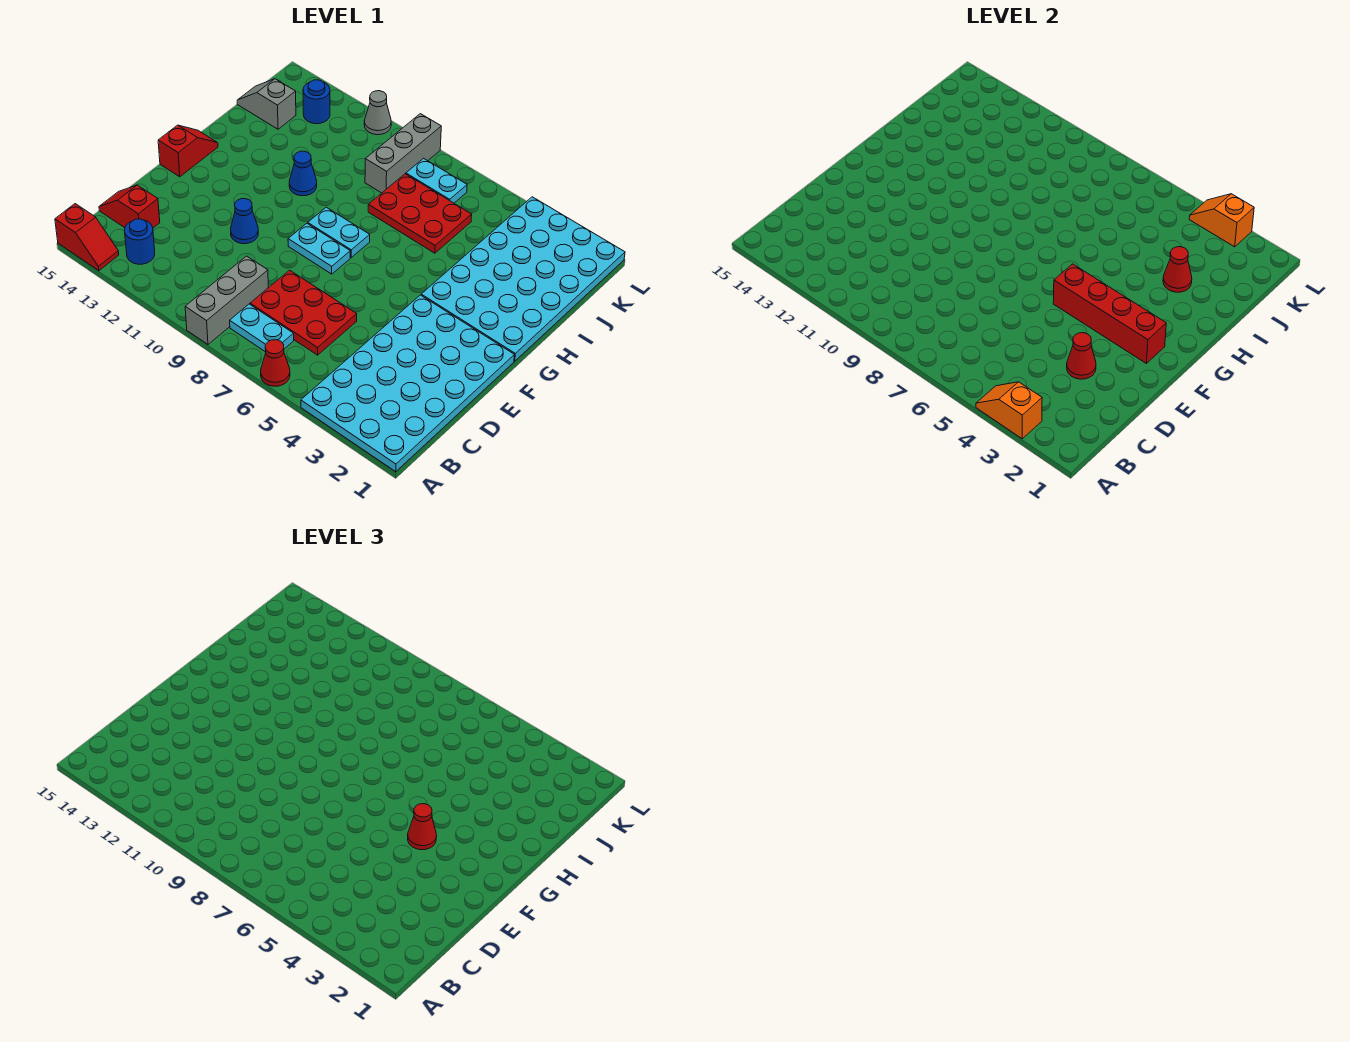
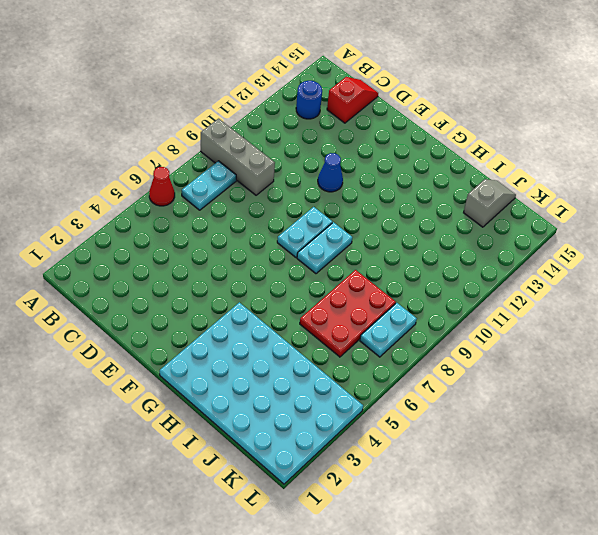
none -> cyan 4x6 plate [301,295,514,472]
none -> red 1x2 slope [55,204,119,271]
none -> red 2x3 plate [250,270,357,355]

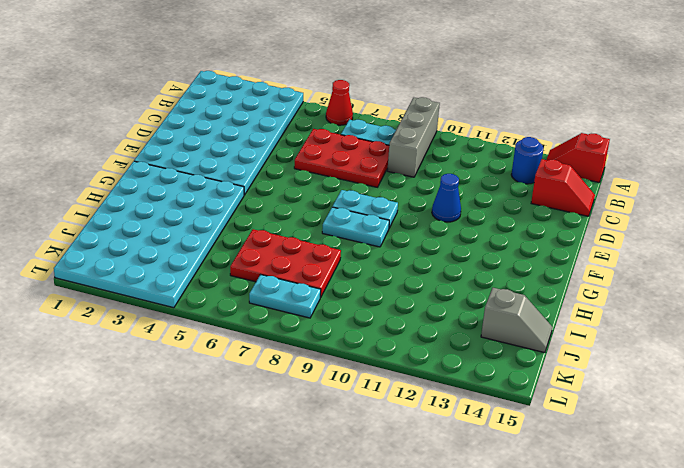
none -> red 1x2 slope [158,125,218,177]
none -> blue 1x1 cone [289,151,317,196]
none -> grey 1x3 brick [365,114,441,193]

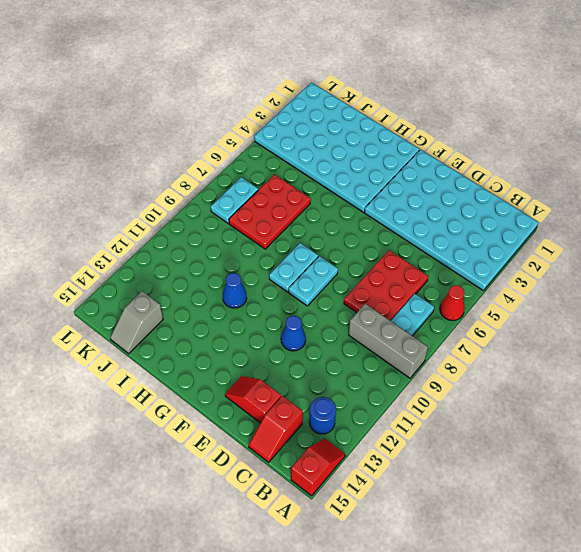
red 1x2 slope [225,376,281,423] -> red 1x2 slope moved to [158,125,218,177]
none -> grey 1x3 brick [365,114,441,193]
none -> blue 1x1 round brick [303,80,330,124]
none -> grey 1x1 cone [364,91,391,135]

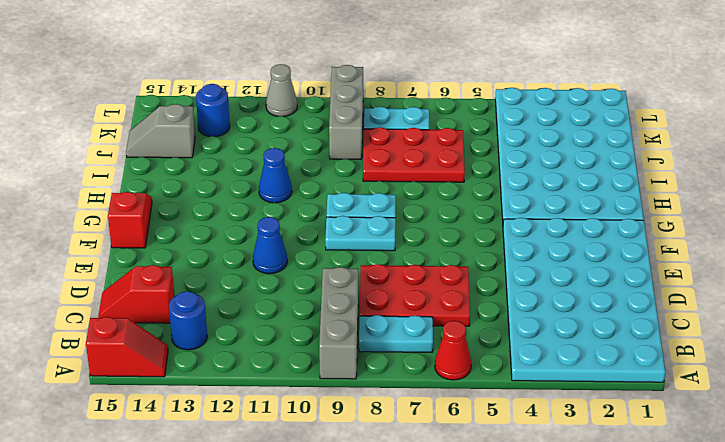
none -> orange 1x2 slope [976,382,1042,439]
none -> red 1x1 cone [1067,333,1096,379]
none -> red 1x4 brick [1053,264,1166,363]

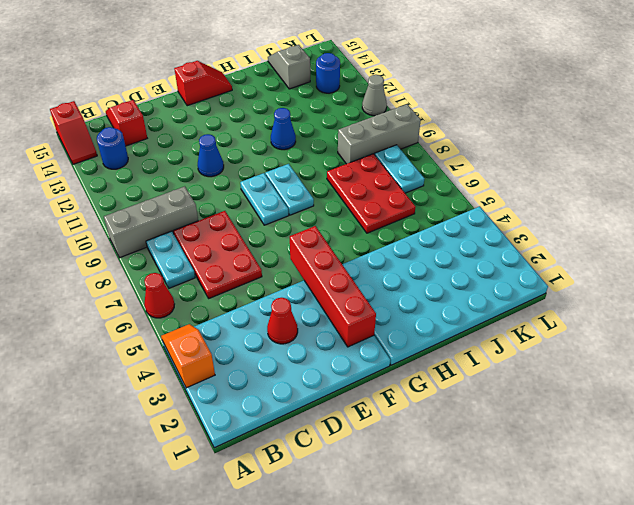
none -> red 1x1 cone [1163,247,1192,292]
none -> orange 1x2 slope [1189,194,1254,247]
none -> red 1x1 cone [408,804,437,850]

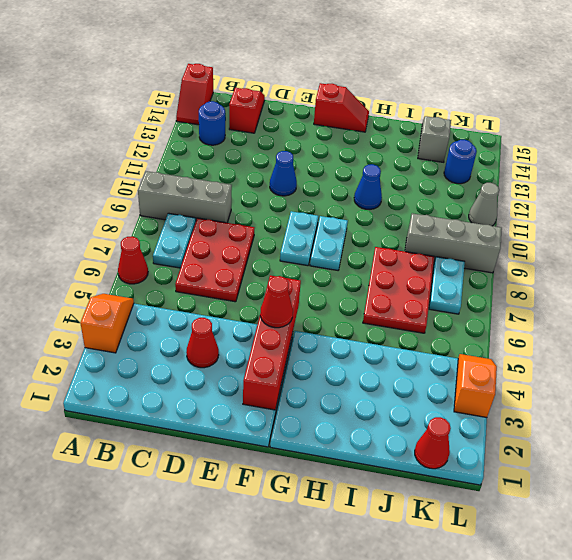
red 1x1 cone [415,417,451,469] -> red 1x1 cone moved to [1163,247,1192,292]

